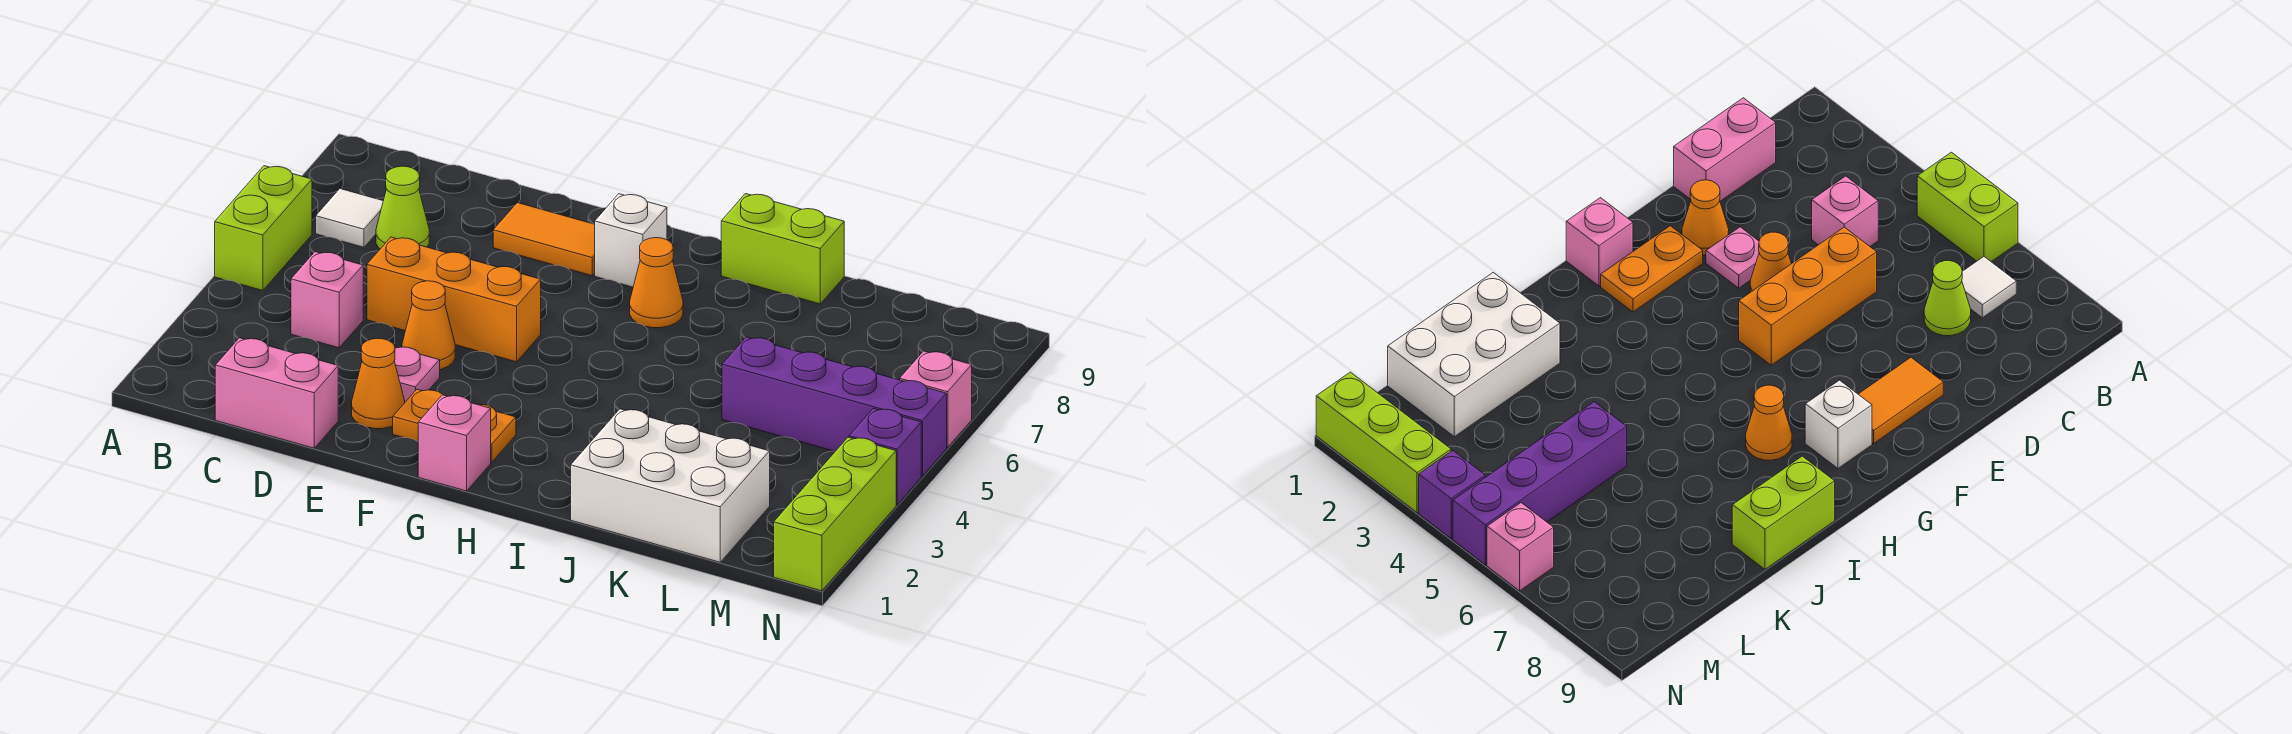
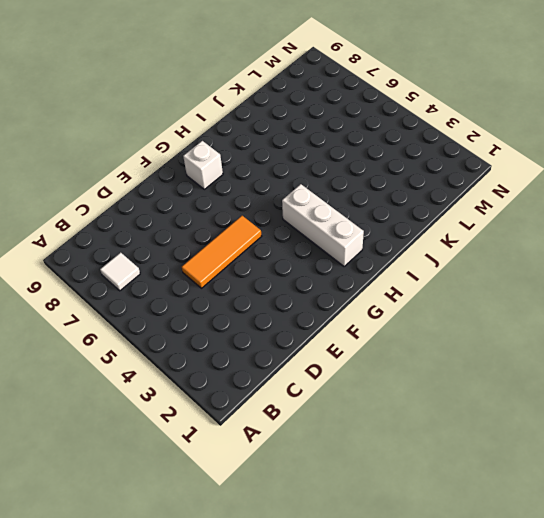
orange 1x3 tile [182,216,262,288] -> orange 1x3 brick [367,237,541,362]
white 1x3 brick [282,184,364,266] -> none
none -> lime 1x2 brick [215,166,312,291]
none -> pink 1x2 brick [215,338,338,448]
none -> pink 1x1 brick [291,252,363,348]

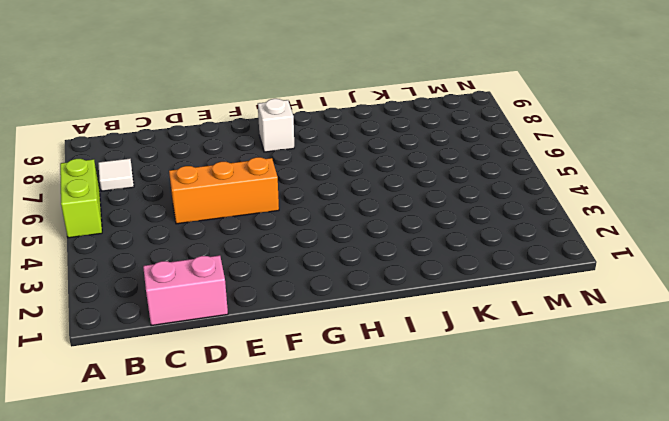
none -> pink 1x1 brick [291,252,363,348]
none -> lime 1x1 cone [376,166,429,249]
none -> orange 1x1 cone [352,338,405,429]

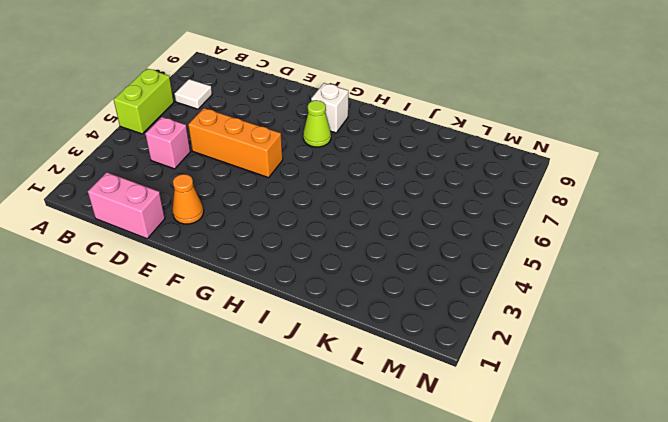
lime 1x1 cone [303,100,331,147] -> lime 1x1 cone moved to [376,166,429,249]
none -> pink 1x1 plate [395,347,440,402]
none -> orange 1x1 cone [402,281,455,370]
none -> orange 1x2 tile [493,203,595,276]

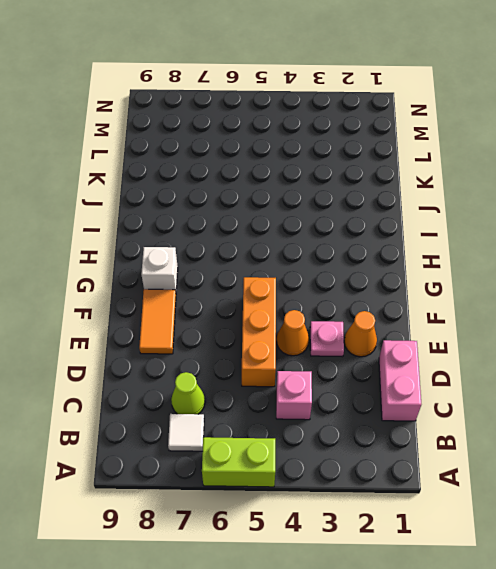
none -> orange 1x2 plate [393,389,516,462]
none -> pink 1x1 brick [418,395,491,491]
none -> orange 1x1 cone [630,238,683,328]

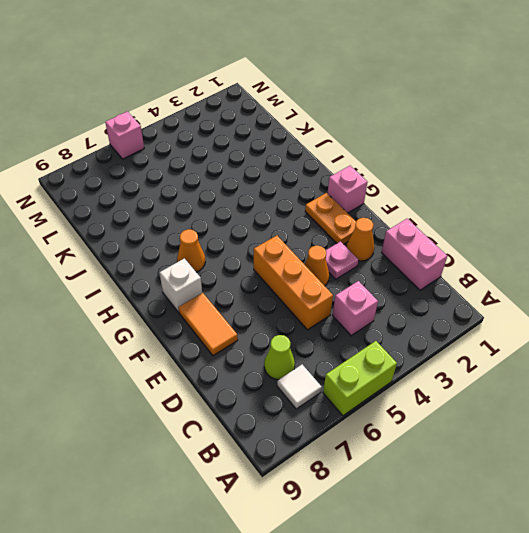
none -> lime 1x2 brick [721,194,844,304]
none -> white 2x3 brick [571,409,770,562]
none -> purple 1x4 brick [722,337,947,476]

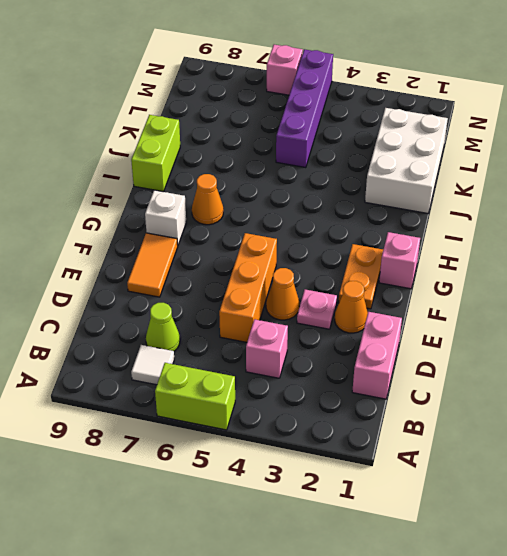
none -> lime 1x3 brick [774,437,896,591]
none -> purple 1x1 brick [849,409,921,505]

